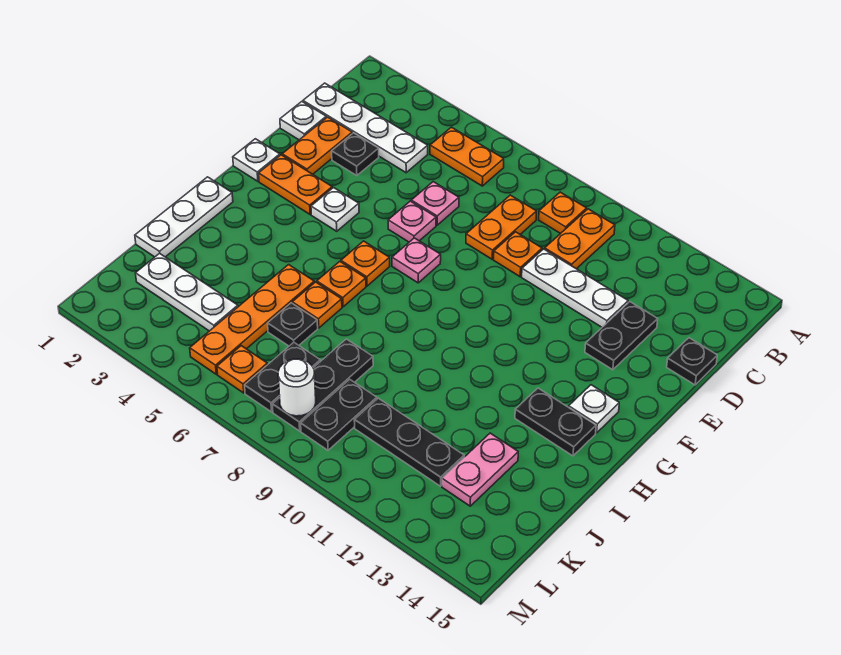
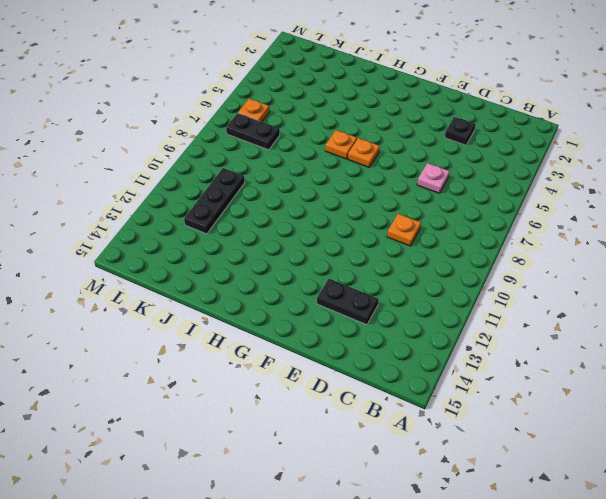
none -> orange 1x2 plate [430,127,504,186]
none -> orange 1x1 plate [539,192,587,234]
none -> orange 1x2 plate [545,209,615,269]
none -> white 1x4 plate [303,83,428,173]

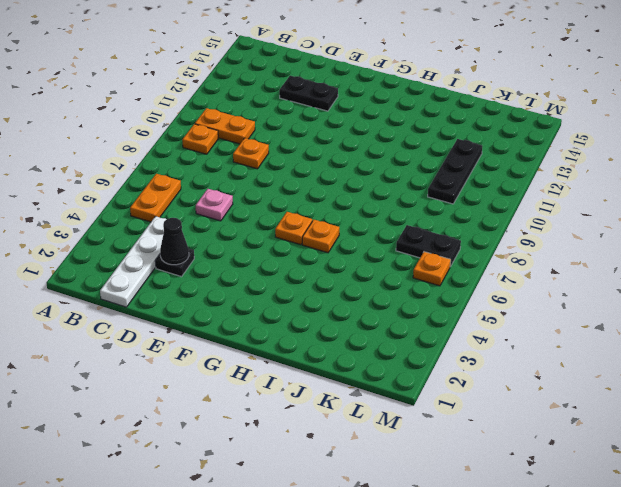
black 1x1 cone [160,218,189,265] -> none
none -> orange 1x2 plate [466,195,537,259]
none -> white 1x1 plate [280,102,326,140]
none -> orange 1x2 plate [282,117,352,174]
none -> white 1x3 plate [522,249,628,327]

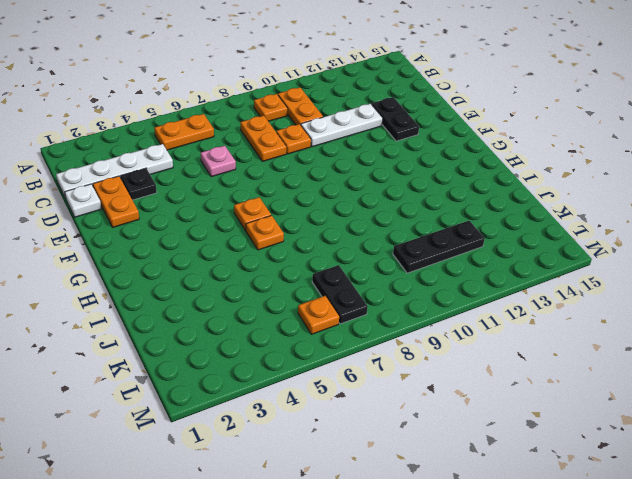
none -> black 1x1 plate [667,338,717,385]
none -> pink 1x1 plate [388,201,436,242]
none -> white 1x1 plate [233,139,280,181]
none -> orange 1x2 plate [259,155,332,214]

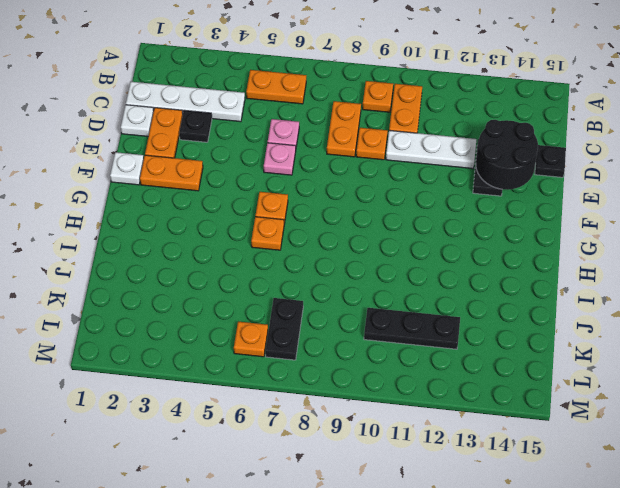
black 2x2 round brick [476,120,538,190] -> none
none -> white 1x1 plate [311,188,359,231]
none -> pink 1x1 plate [392,238,441,283]
none -> white 1x1 plate [569,385,619,433]
none -> white 1x3 plate [135,177,233,257]

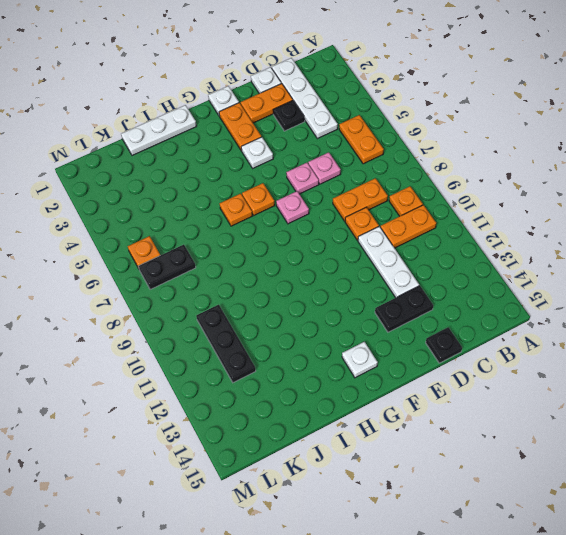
none -> black 1x2 plate [515,388,596,456]
none -> orange 1x4 plate [190,265,314,374]
none -> orange 1x1 plate [292,282,342,328]
none -> black 1x1 plate [268,303,318,346]

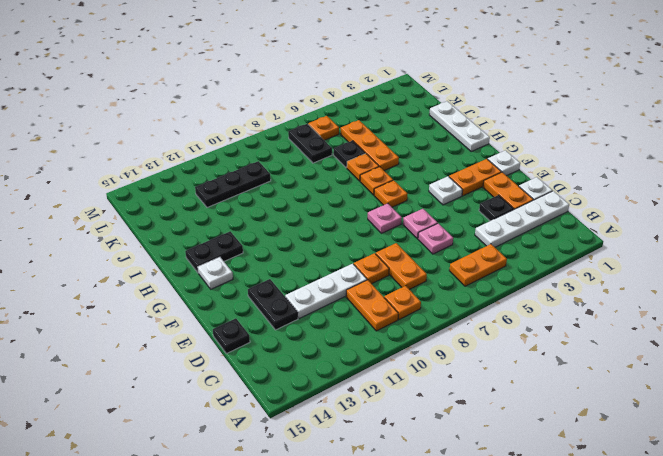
orange 1x3 plate [341,120,399,171] -> orange 1x4 plate [190,265,314,374]
none -> black 1x3 plate [272,339,373,431]
none -> pink 1x2 plate [442,433,518,506]
none -> white 1x3 plate [136,253,238,331]
none -> black 1x2 plate [301,379,377,450]

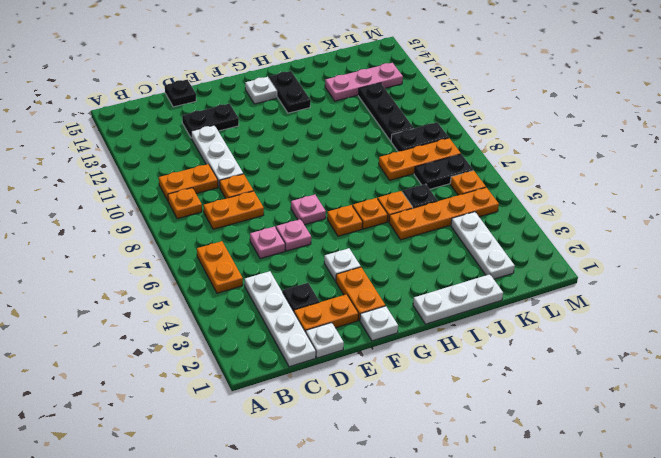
orange 1x3 plate [379,138,461,180] -> black 1x3 plate [272,339,373,431]
pink 1x3 plate [325,63,403,101] -> pink 1x2 plate [442,433,518,506]
none -> white 1x1 round brick [278,359,316,416]

